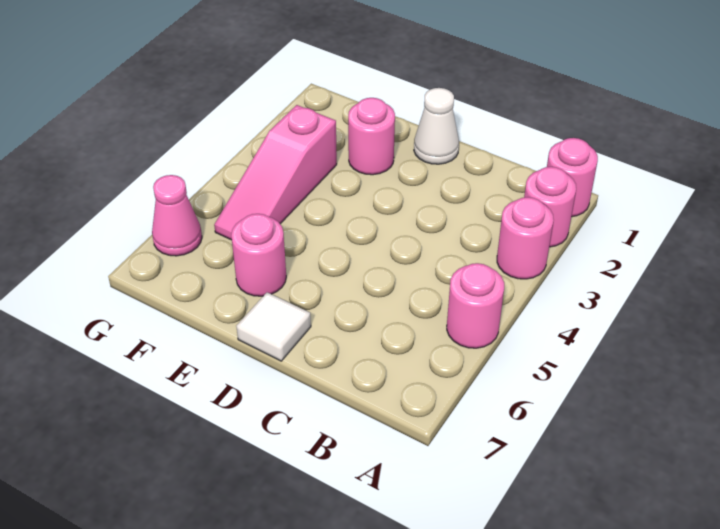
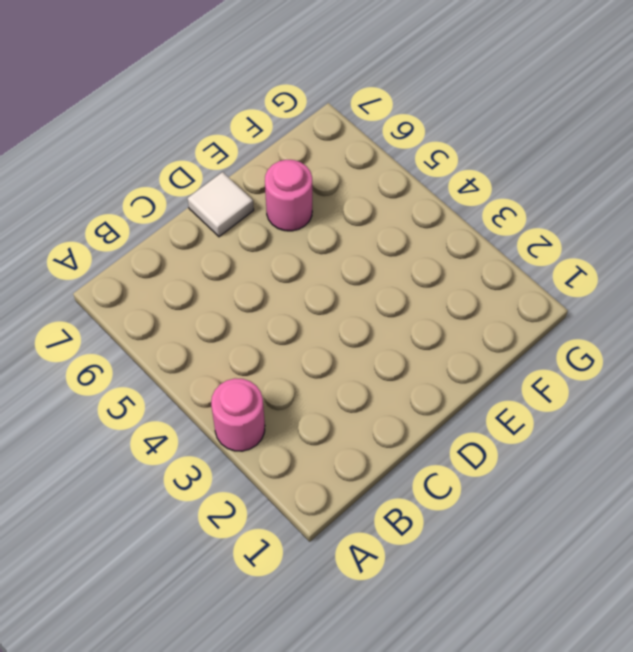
none -> pink 1x1 round brick [547,138,598,217]
none -> pink 1x1 round brick [524,167,576,247]

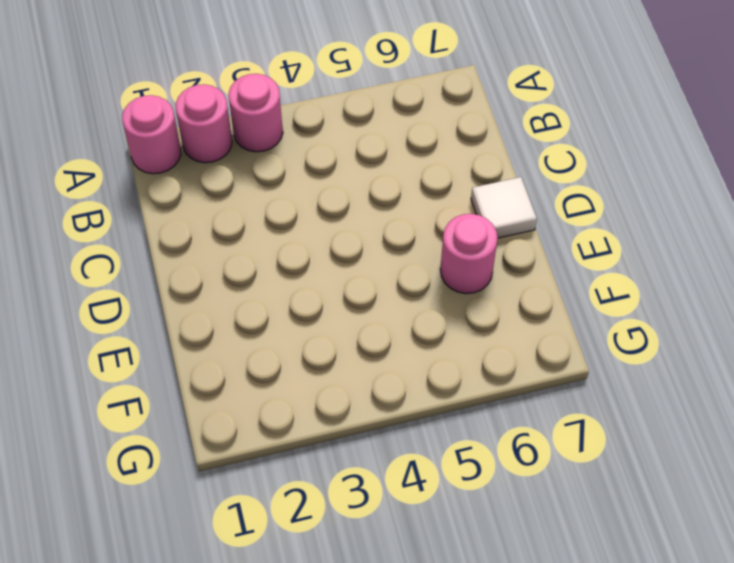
none -> pink 1x1 round brick [447,263,504,348]
none -> white 1x1 cone [414,88,459,164]

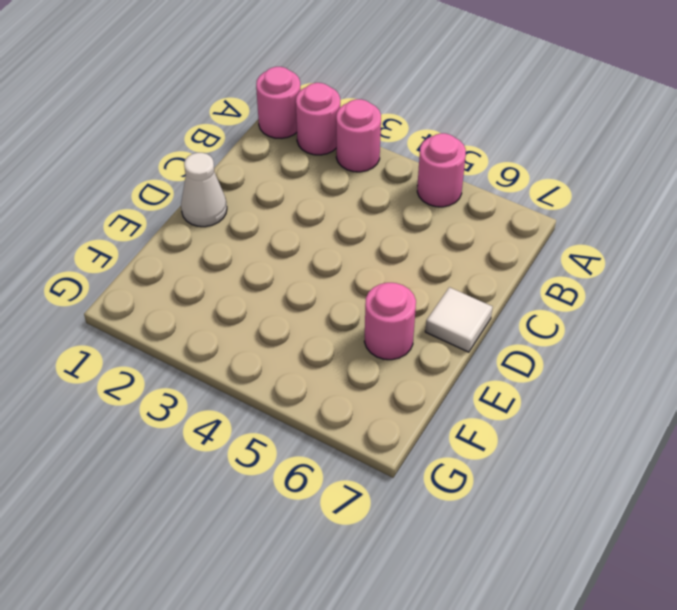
none -> pink 1x1 round brick [348,98,395,175]
none -> pink 1x3 slope [214,105,337,240]

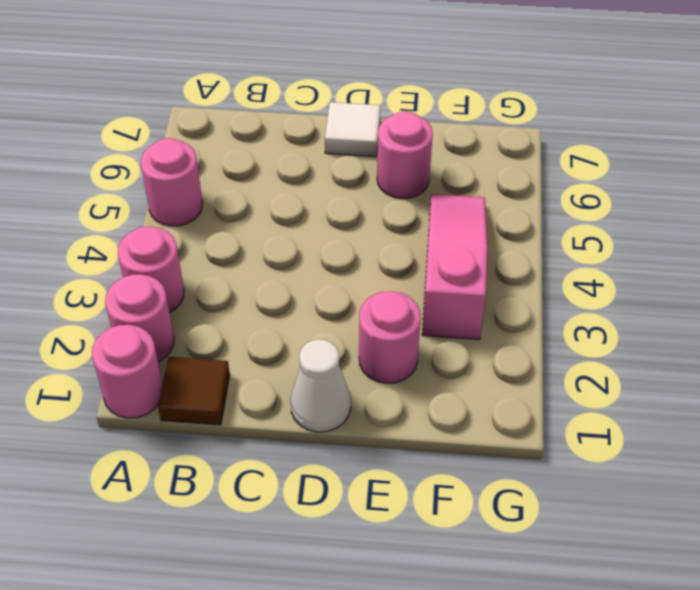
brown 1x1 tile [158,357,230,425] -> none
none -> pink 1x1 cone [152,175,202,256]

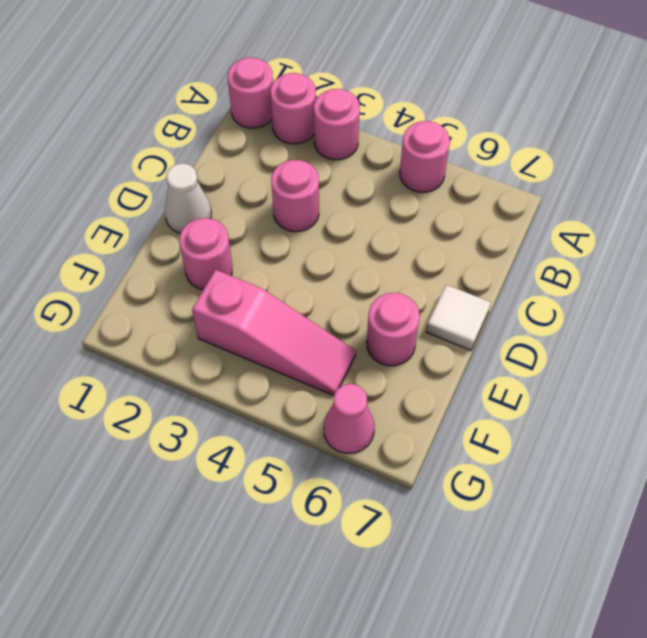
pink 1x1 round brick [271,160,319,232] -> none

